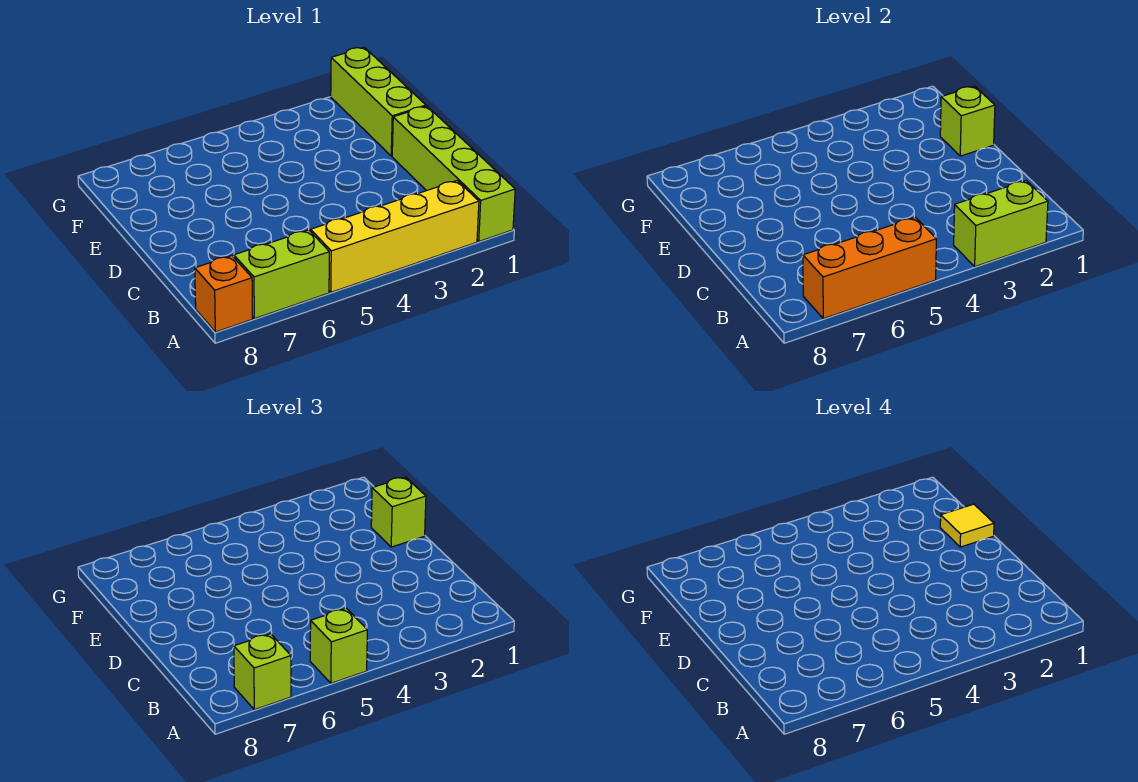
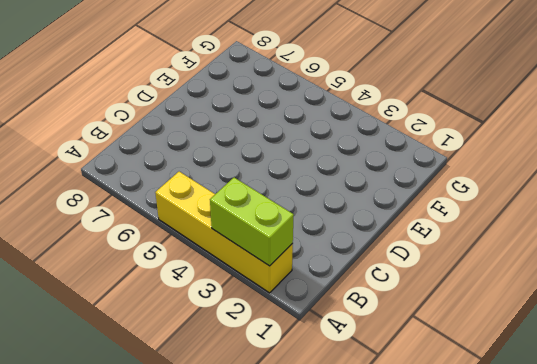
none -> lime 1x4 brick [392,106,515,241]
none -> lime 1x2 brick [233,230,329,319]
none -> orange 1x1 brick [195,256,252,332]

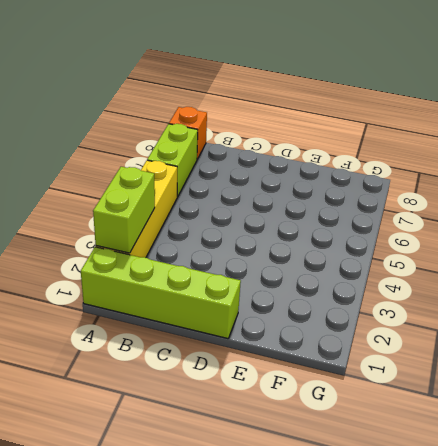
none -> lime 1x3 brick [331,47,426,156]
none -> orange 1x3 brick [803,217,936,319]
none -> lime 1x1 brick [940,86,995,156]

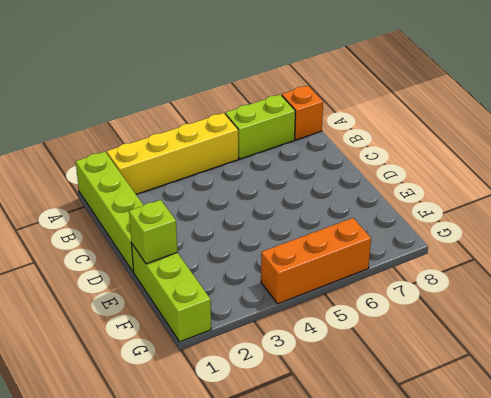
orange 1x3 brick [261,218,371,304] -> orange 1x3 brick moved to [803,217,936,319]
none -> lime 1x2 brick [954,181,1048,267]
none -> lime 1x1 brick [310,608,367,683]
none -> lime 1x1 brick [234,634,291,710]

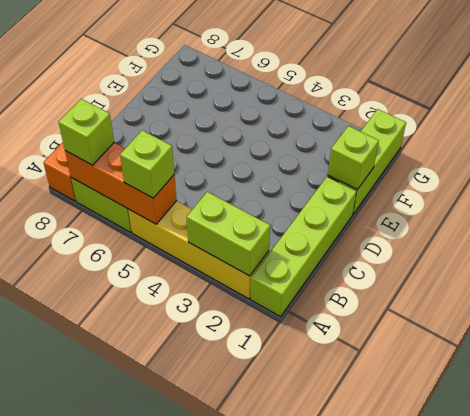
none -> lime 1x1 brick [371,477,426,547]
none -> yellow 1x1 tile [940,504,994,547]

